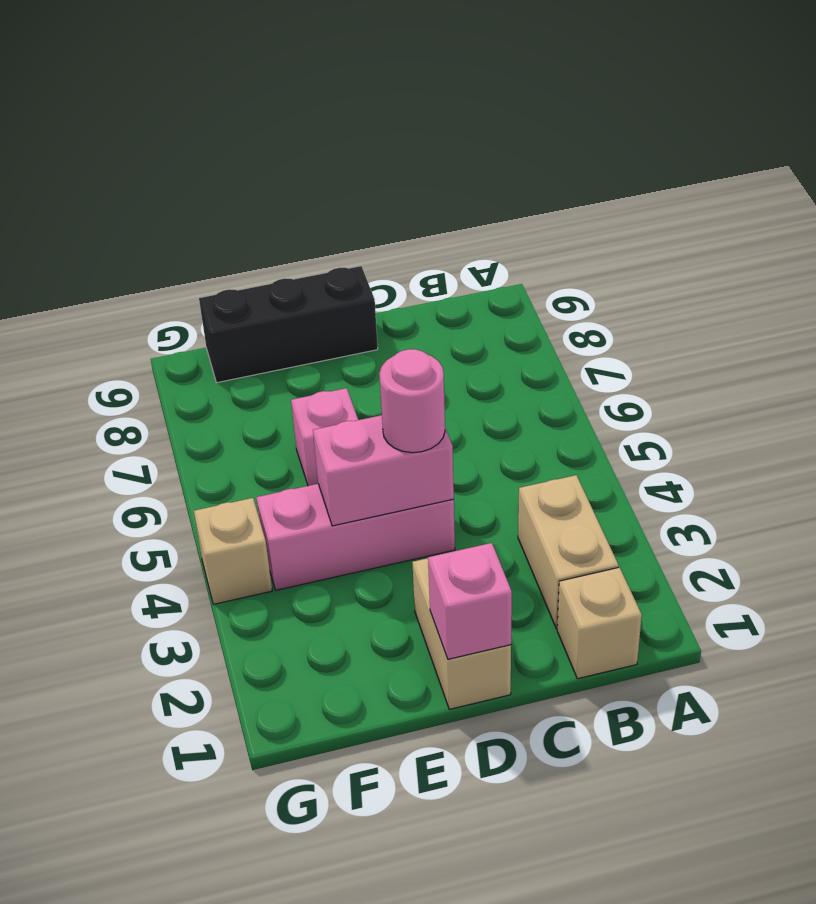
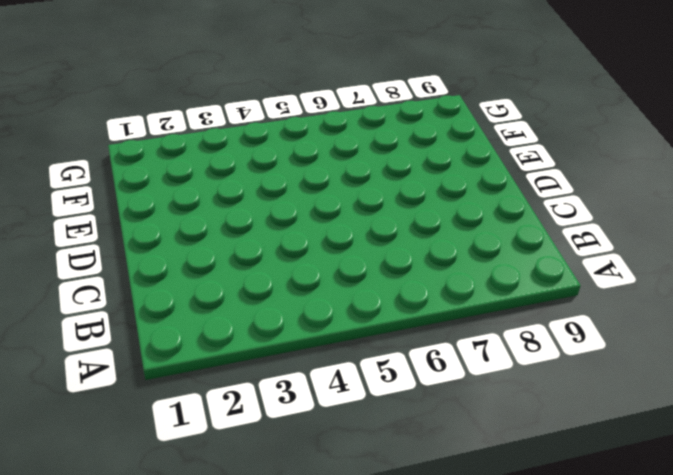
none -> tan 1x1 brick [557,567,642,679]
none -> tan 1x2 brick [518,475,619,629]

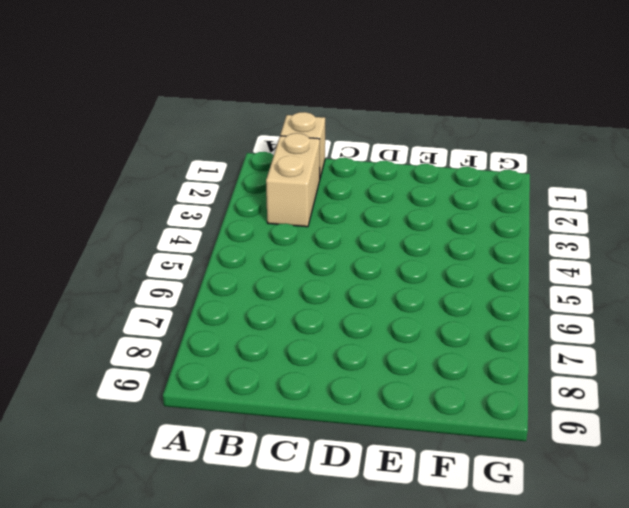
none -> tan 1x2 brick [412,558,511,709]
none -> pink 1x3 brick [256,484,455,590]

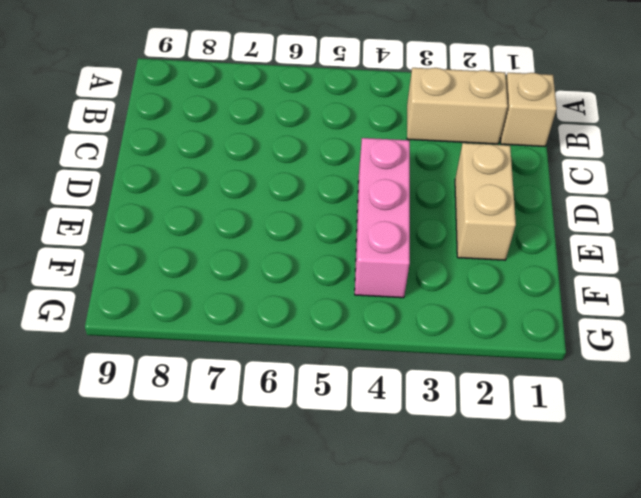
tan 1x2 brick [455,143,516,260] -> tan 1x2 brick turned to [412,558,511,709]
none -> black 1x3 brick [199,266,378,383]
none -> pink 1x1 brick [291,388,358,486]

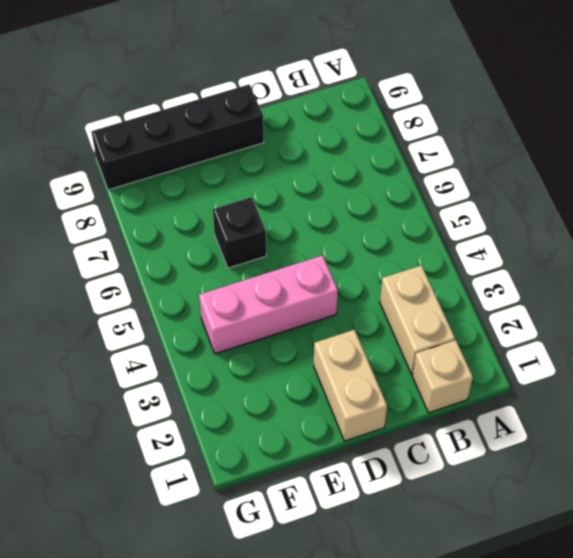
black 1x4 brick [91,84,264,190] -> black 1x3 brick [199,266,378,383]
black 1x1 brick [213,197,266,268] -> pink 1x1 brick [291,388,358,486]
none -> tan 1x1 brick [194,498,272,604]
none -> pink 1x1 brick [428,543,512,659]

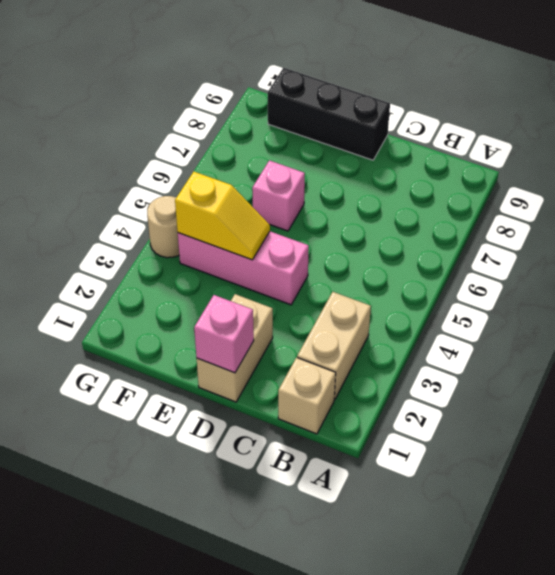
yellow 1x2 slope [175,171,270,260] -> pink 1x2 brick [313,415,454,526]
tan 1x1 round brick [147,196,179,258] -> tan 1x1 brick [194,498,272,604]
none -> pink 1x1 round brick [379,349,445,453]

